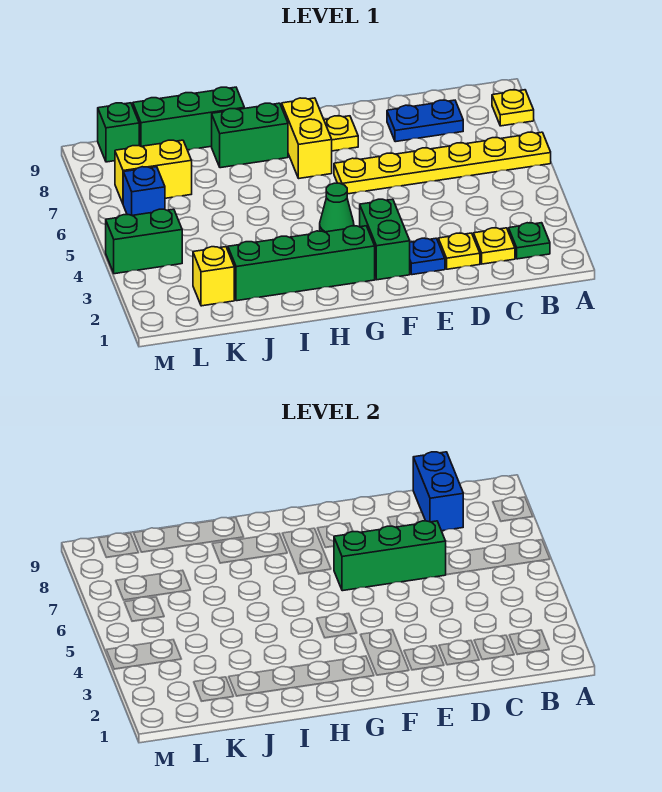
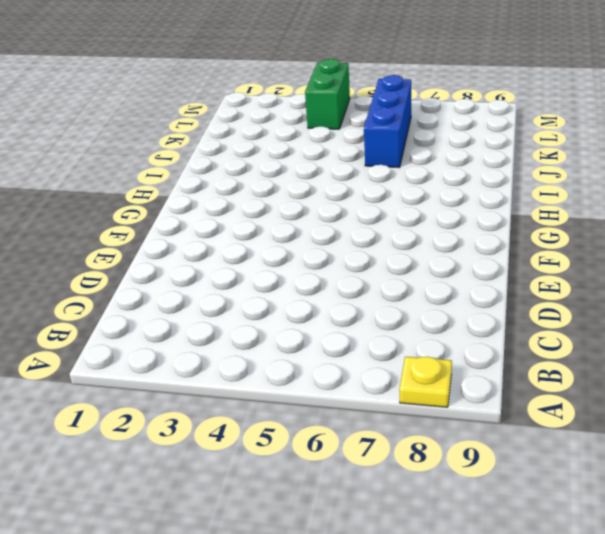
blue 1x3 brick [364,75,411,168] -> blue 1x1 brick [123,167,165,215]
none -> yellow 1x6 plate [334,132,551,194]
none -> green 1x1 plate [509,223,550,259]
none -> yellow 1x1 plate [473,228,515,264]

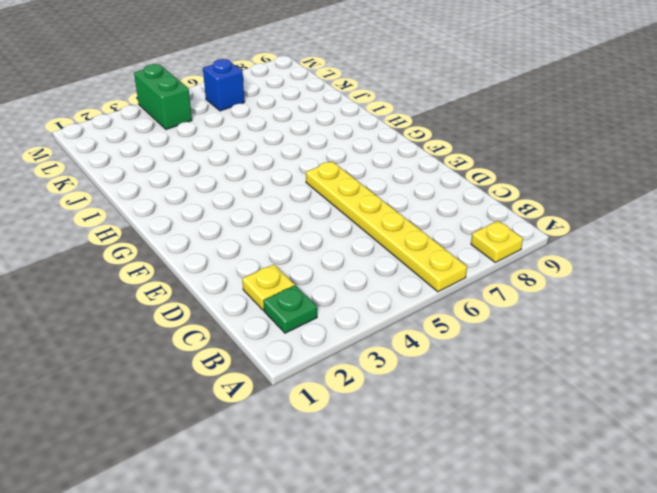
none -> blue 1x2 plate [387,100,463,142]
none -> yellow 1x1 plate [438,233,480,269]
none -> blue 1x1 plate [410,238,445,275]

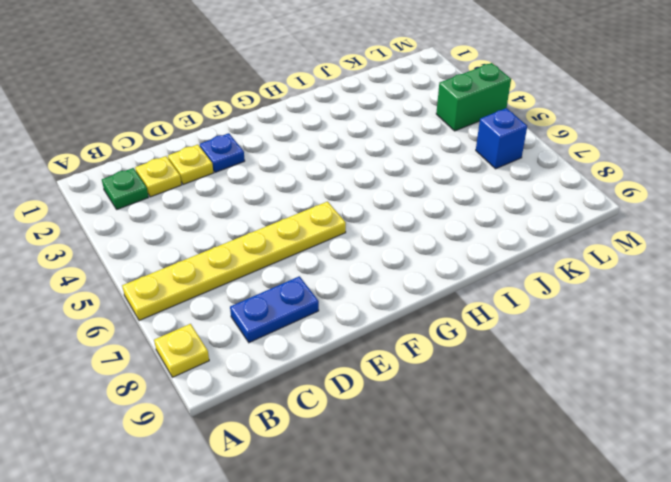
none -> green 1x2 brick [360,199,410,280]
none -> yellow 1x1 plate [324,116,358,151]
none -> green 1x4 brick [228,226,375,301]

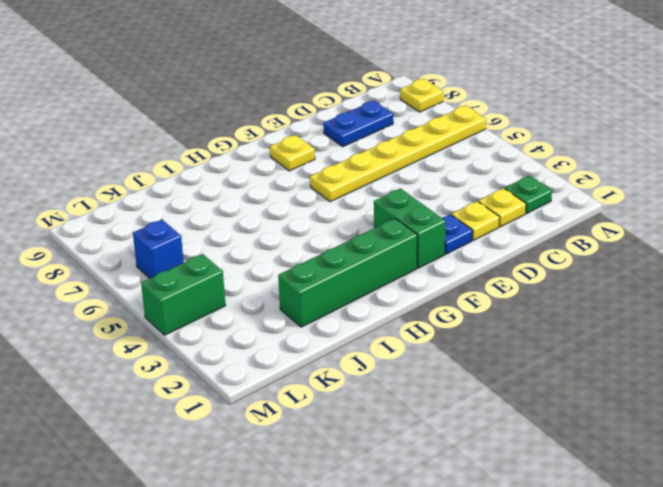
none -> green 1x1 cone [320,183,354,232]
none -> yellow 1x2 brick [282,98,332,178]
none -> green 1x2 brick [212,103,288,168]

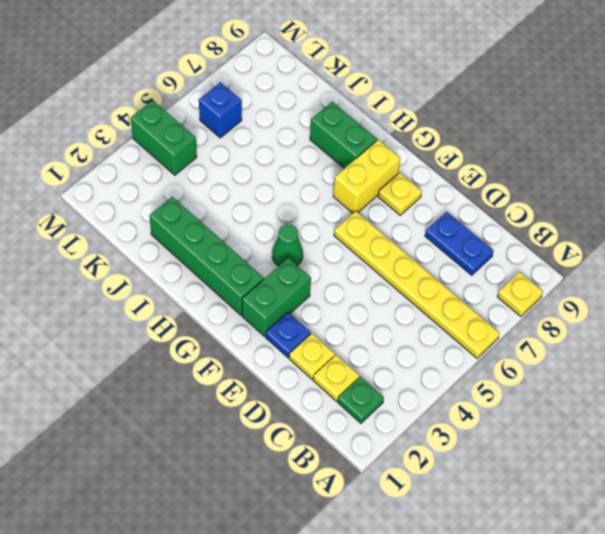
none -> green 1x3 brick [133,87,244,150]
none -> yellow 1x1 brick [193,247,234,306]
none -> yellow 1x2 brick [115,140,192,203]

